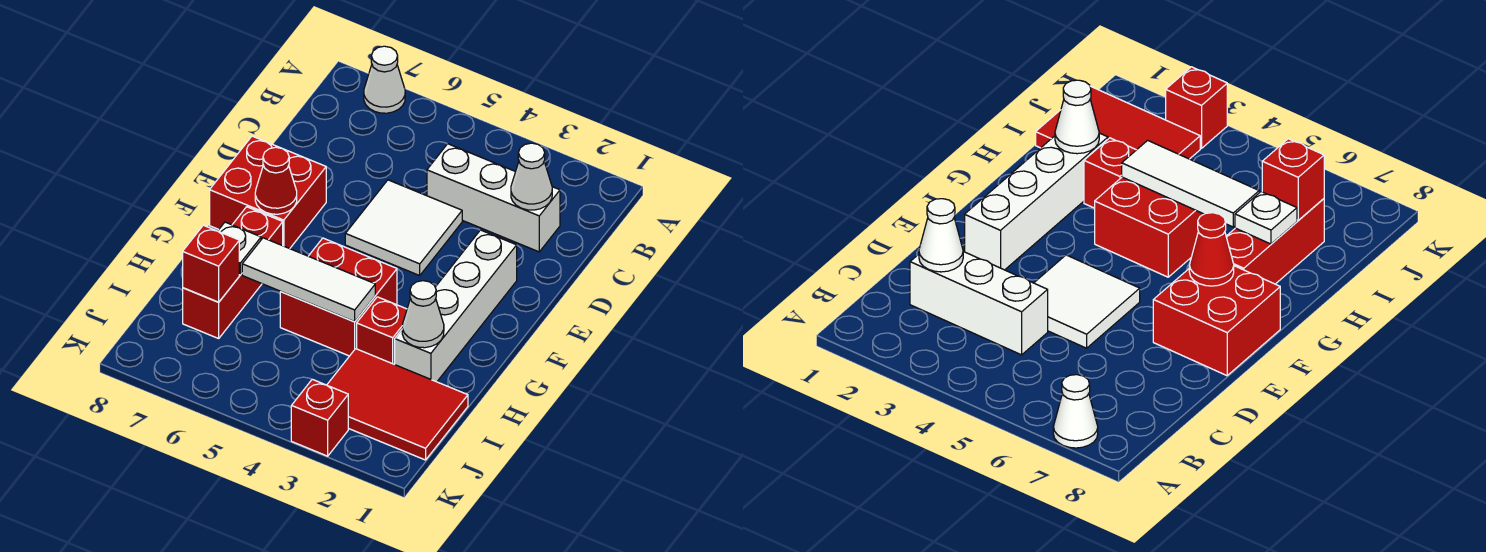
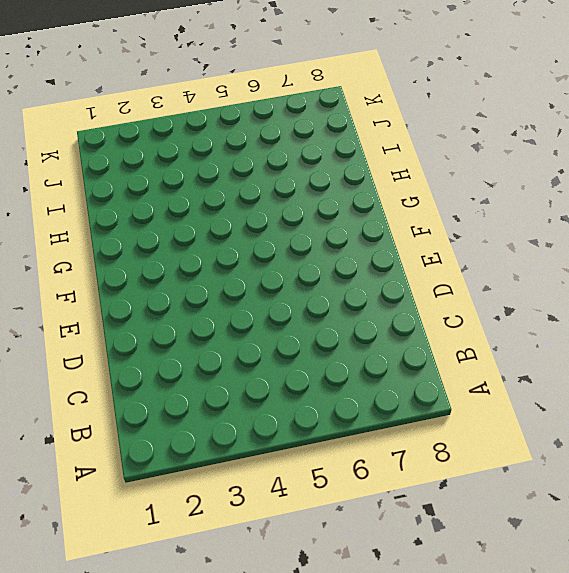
none -> white 1x1 cone [364,46,405,113]
none -> white 1x3 brick [427,144,560,252]
none -> white 2x2 tile [345,180,462,275]

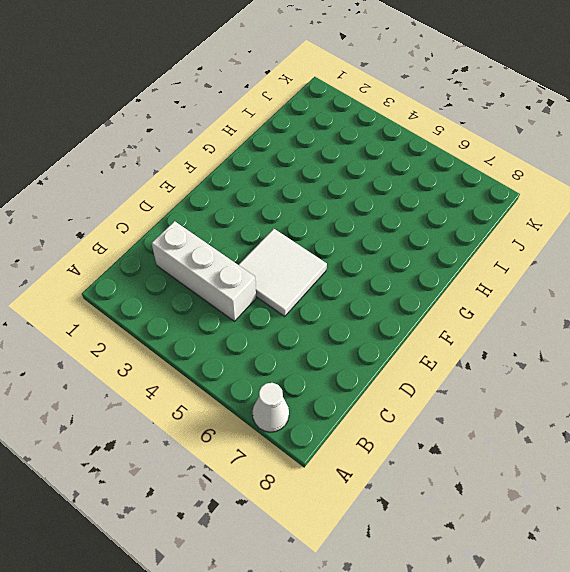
none -> white 1x4 brick [395,230,517,382]
none -> red 2x2 brick [210,136,326,249]
none -> red 2x2 brick [280,238,397,356]

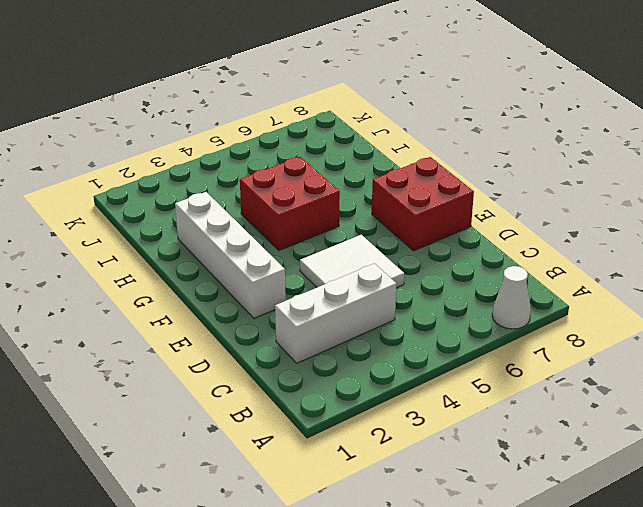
none -> red 1x3 brick [183,207,283,338]
none -> red 1x1 brick [357,297,407,364]
none -> red 2x3 tile [327,349,468,460]

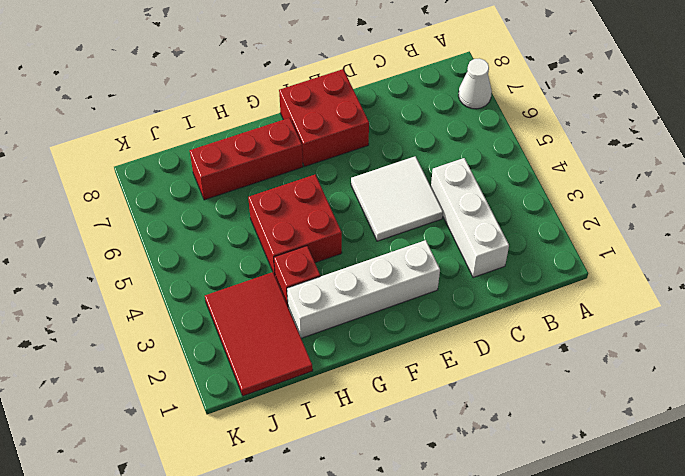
none -> red 1x1 brick [291,379,348,456]
none -> white 1x1 cone [511,143,552,210]
none -> red 1x1 cone [255,147,297,214]

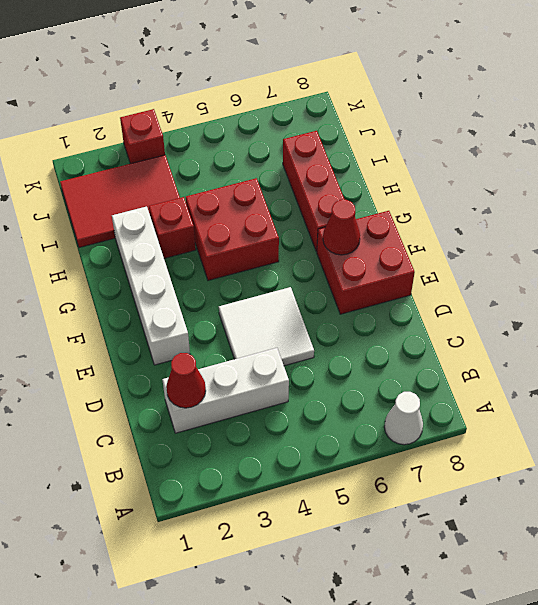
red 1x1 cone [166,353,206,408] -> white 1x1 cone [511,143,552,210]
none -> white 1x1 cone [402,281,444,348]
none -> white 1x3 tile [242,238,375,322]
none -> white 1x1 plate [218,222,261,275]

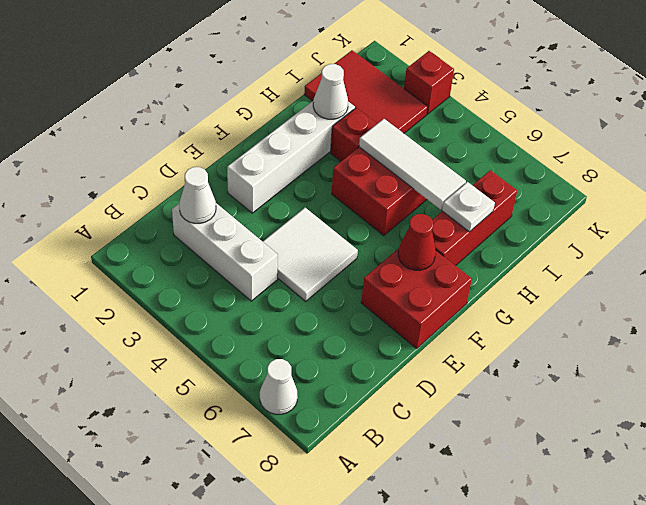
none -> red 1x1 brick [183,225,239,302]

